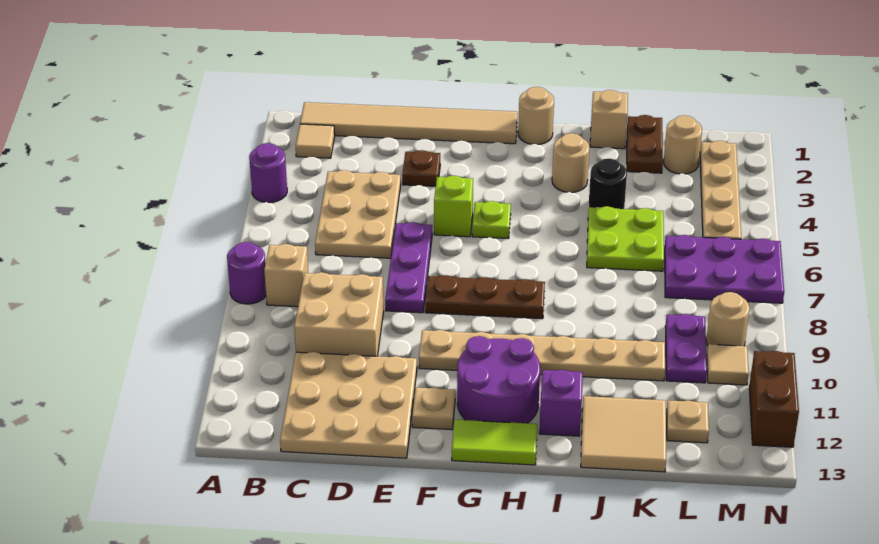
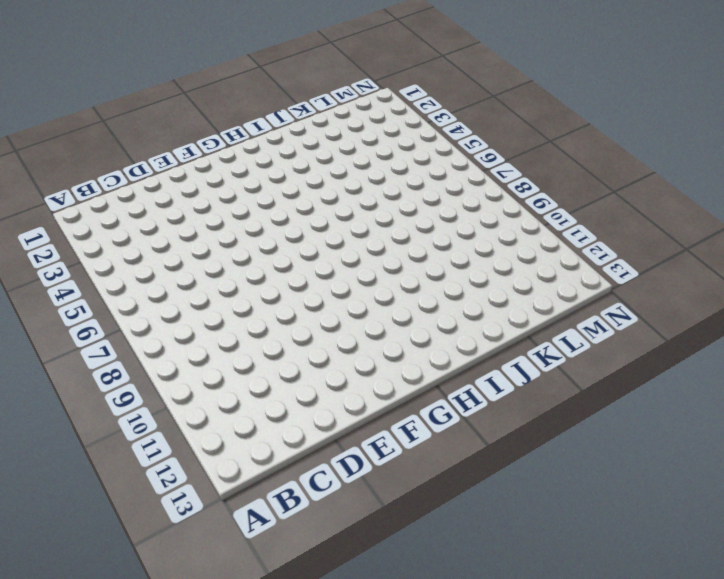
none -> purple 1x1 round brick [249,143,287,203]
none -> purple 1x1 round brick [227,242,266,304]
none -> tan 1x6 tile [300,102,518,144]
none -> tan 1x1 tile [296,124,335,158]

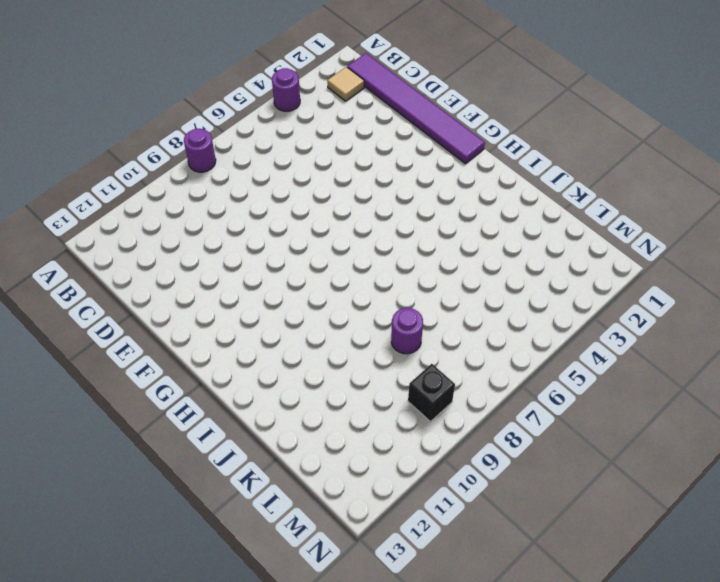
purple 1x6 tile [347,53,485,164] -> tan 1x6 tile [300,102,518,144]
purple 1x1 round brick [391,308,423,354] -> none
black 1x1 brick [408,364,455,422] -> tan 1x1 round brick [706,292,750,346]
none -> tan 1x1 brick [264,244,308,307]
none -> tan 2x3 plate [315,170,401,258]
none -> tan 2x2 brick [294,272,384,356]
none -> tan 3x3 plate [280,352,417,458]

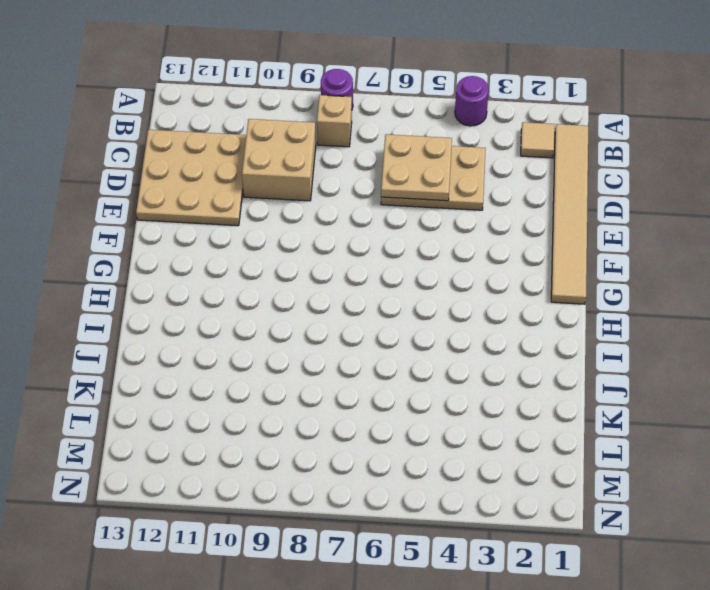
tan 2x2 plate [381,134,452,201] -> none
none -> brown 1x1 plate [402,150,440,186]
none -> purple 1x3 plate [385,222,432,313]
none -> lime 1x1 brick [434,176,473,237]
none -> brown 1x3 plate [425,275,545,319]

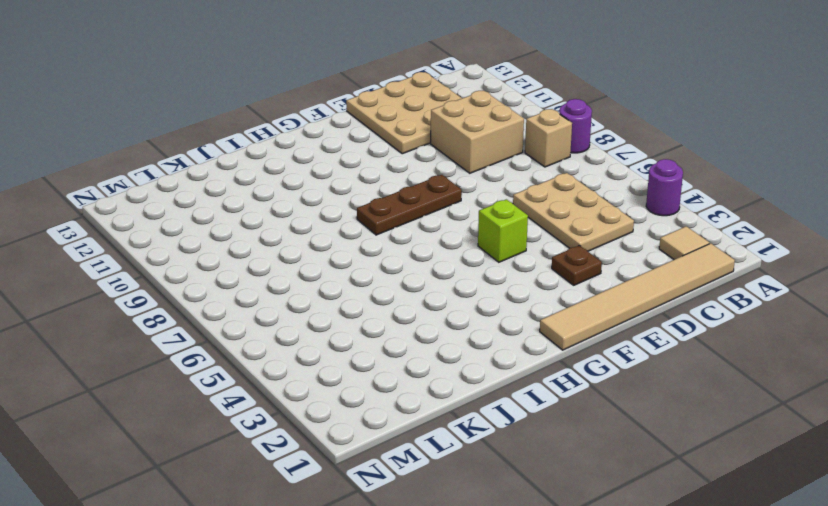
none -> purple 1x3 plate [385,222,432,313]
none -> tan 1x6 plate [419,330,665,381]
none -> tan 1x1 plate [412,387,455,430]
none -> lime 1x1 plate [472,201,511,239]

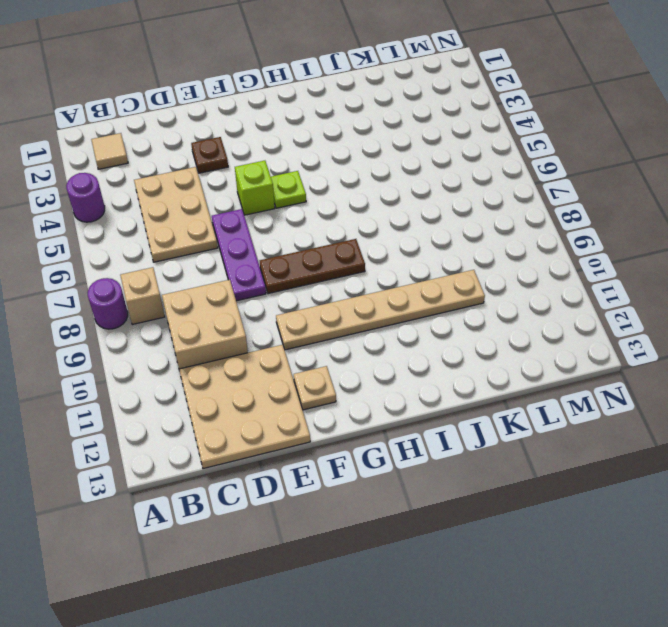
none -> tan 1x6 tile [300,102,518,144]
none -> purple 2x2 round brick [457,336,540,423]
none -> lime 1x2 tile [452,420,538,465]
none -> tan 1x1 round brick [518,87,554,144]

